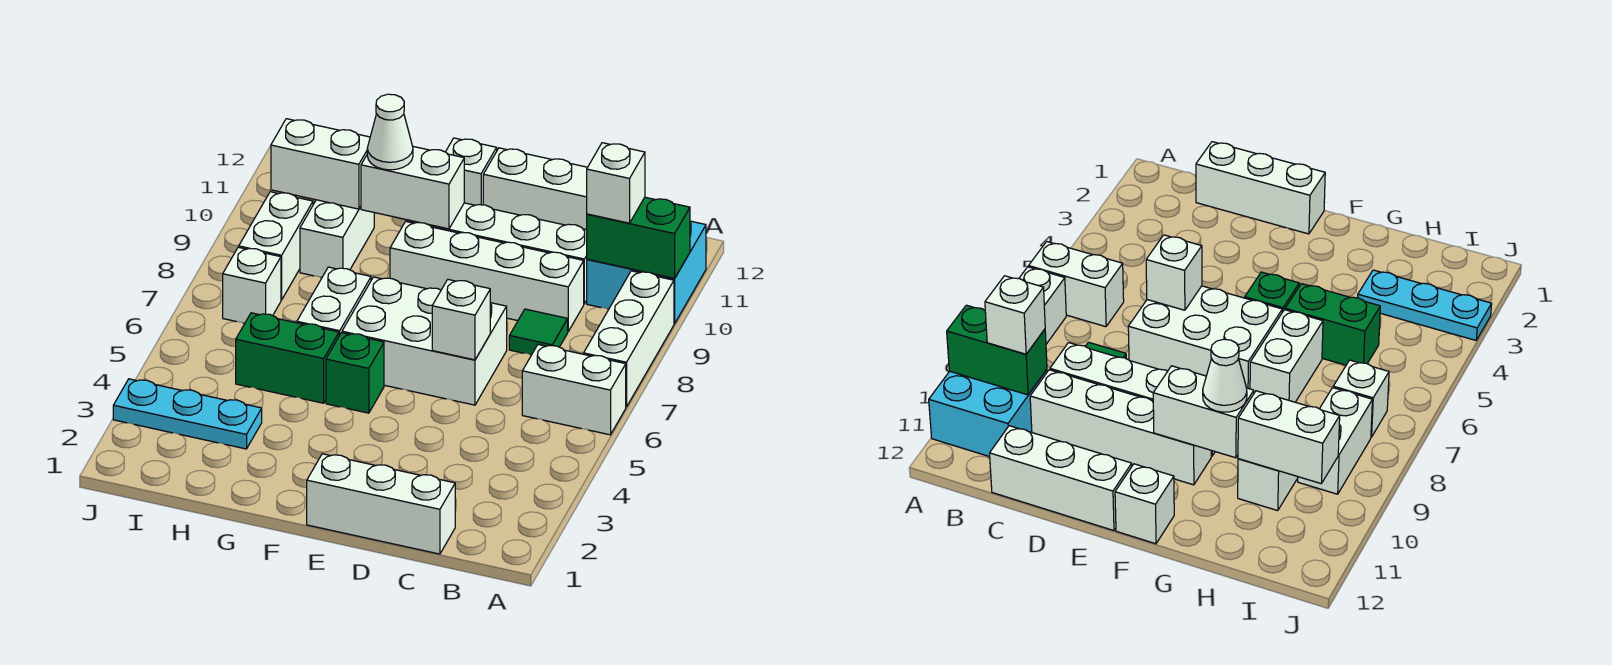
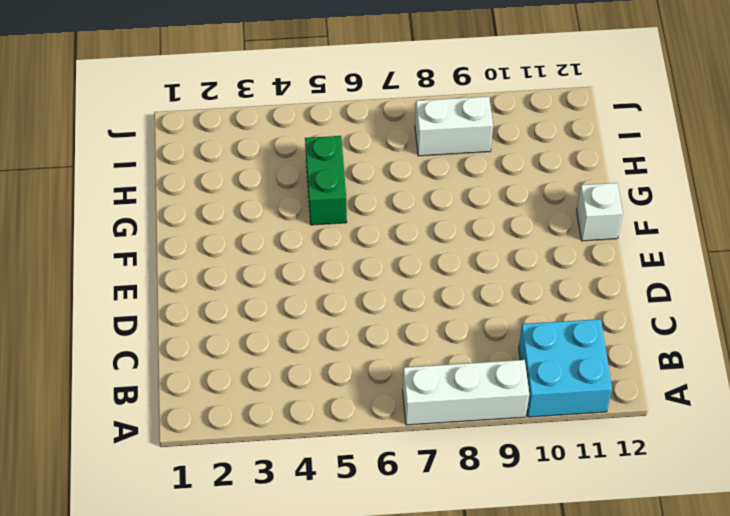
none -> white 1x2 brick [522,345,626,435]
none -> white 1x3 brick [307,454,455,554]
none -> green 1x1 tile [509,309,568,355]

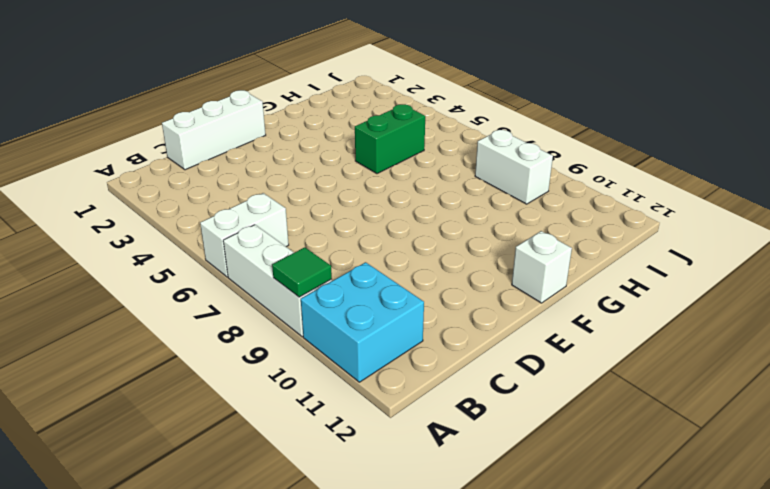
green 1x1 tile [272,247,332,297] -> green 1x1 tile moved to [509,309,568,355]
none -> white 1x4 brick [390,221,584,331]
none -> white 1x4 brick [406,203,587,304]
none -> white 1x3 brick [483,148,587,230]

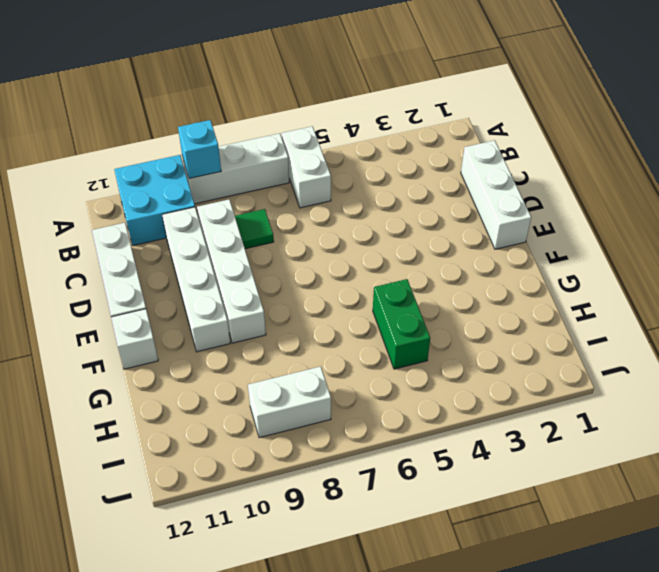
cyan 1x1 brick [178,120,221,179] -> none
none -> white 2x3 brick [342,277,507,405]
none -> green 1x1 brick [326,333,384,413]
none -> white 1x2 brick [297,267,371,336]

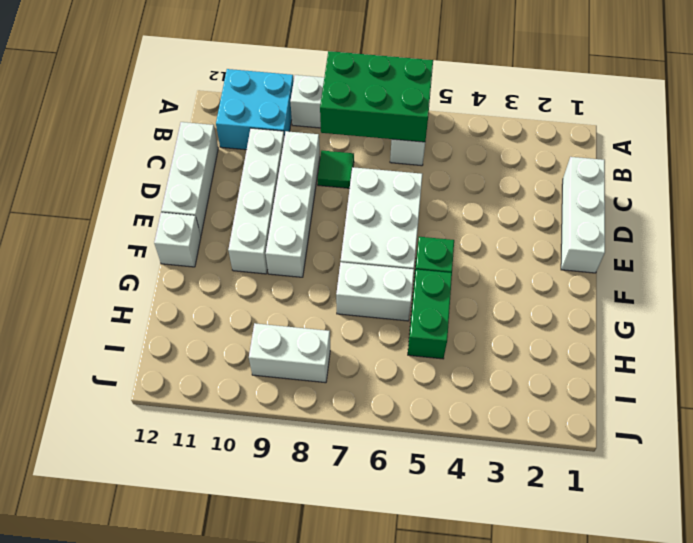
green 2x3 brick [320,51,433,142] -> none
none -> cyan 1x3 plate [113,379,262,449]
none -> white 1x2 brick [300,200,374,278]
none -> white 1x1 brick [223,247,281,323]

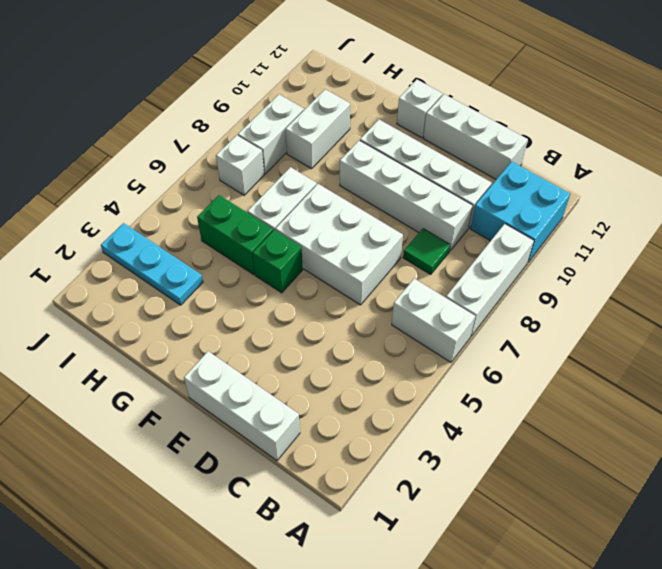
none -> green 1x2 brick [587,197,690,278]
none -> white 1x1 brick [432,280,490,360]
none -> white 1x2 brick [361,147,464,229]

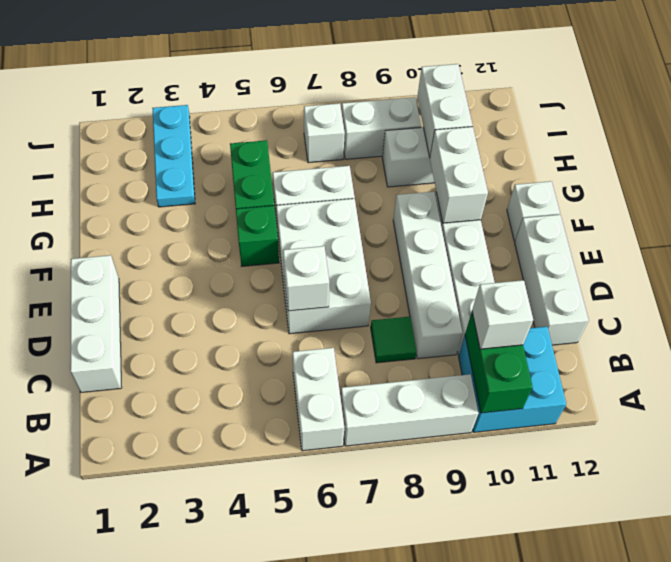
none -> white 1x1 cone [367,94,413,170]

